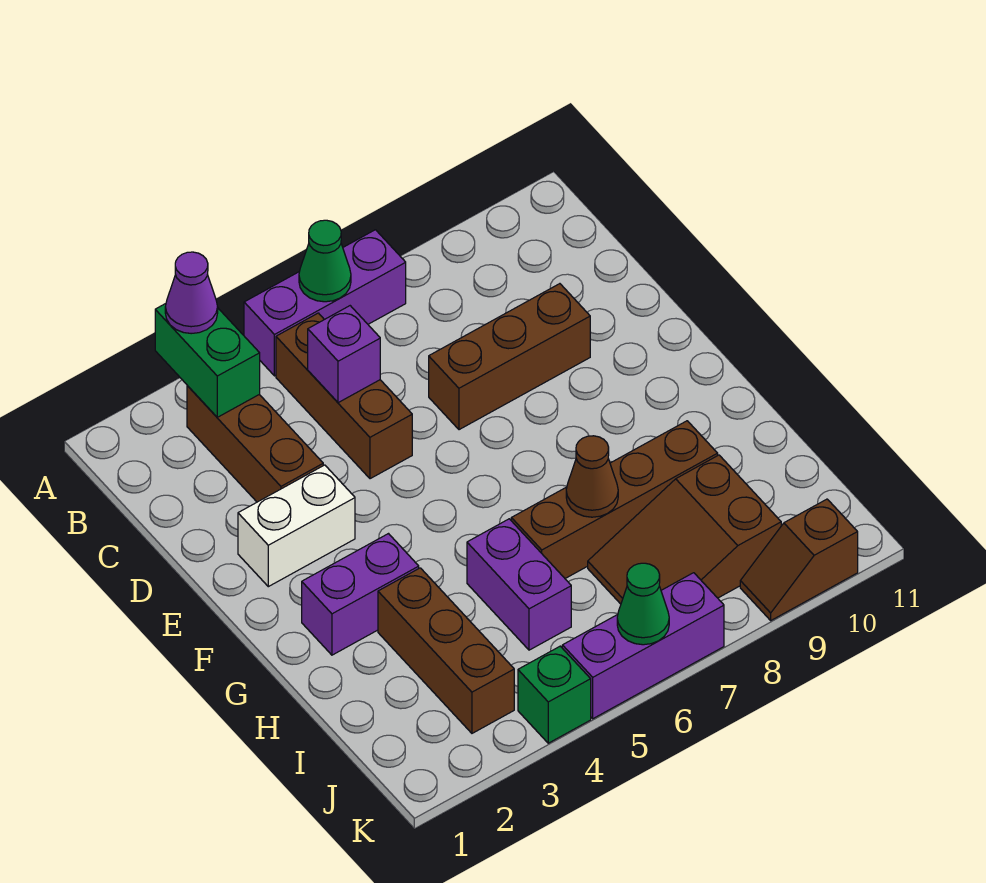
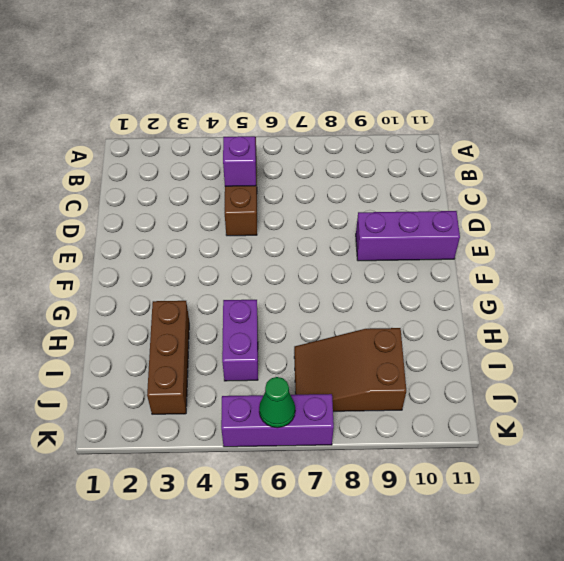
purple 1x3 brick [356,211,460,261] -> purple 1x3 brick moved to [244,230,406,376]
none -> brown 1x3 brick [187,386,323,502]
none -> brown 1x3 brick [429,284,590,430]
none -> white 1x2 brick [238,465,355,587]

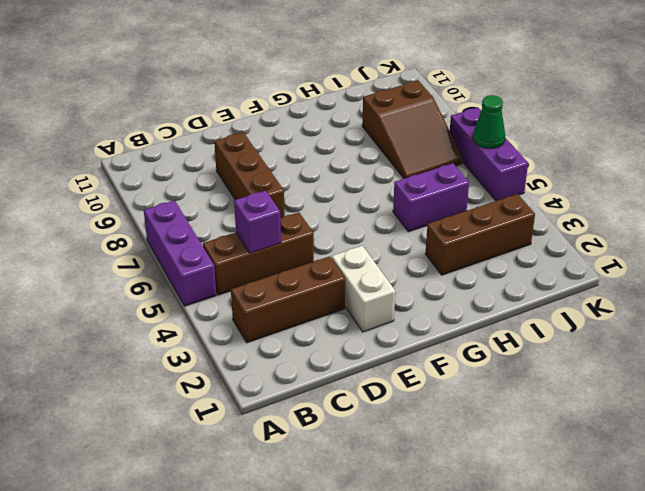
none -> purple 1x2 brick [302,534,419,655]
none -> brown 1x4 brick [511,421,718,578]
none -> green 1x1 brick [518,646,591,743]

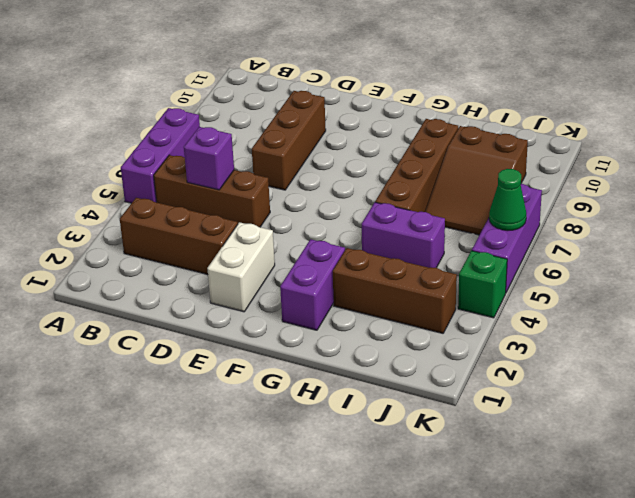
none -> brown 1x2 slope [740,499,858,620]
none -> green 1x2 brick [155,304,260,417]
none -> green 1x1 cone [299,220,351,302]

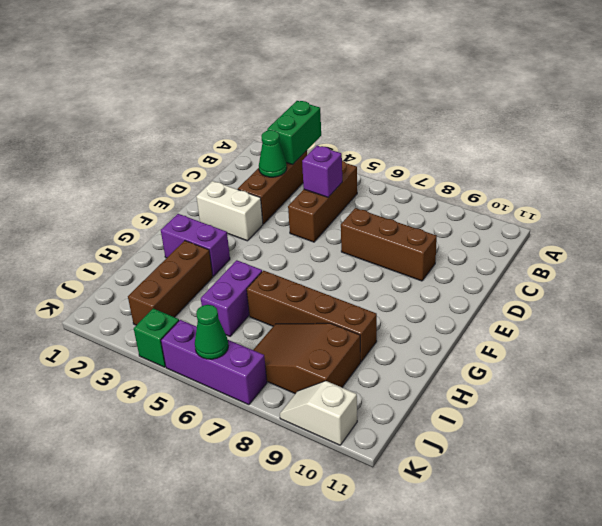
green 1x1 cone [259,130,287,177] -> green 1x1 cone moved to [299,220,351,302]
white 1x2 slope [280,381,357,445] -> brown 1x2 slope [740,499,858,620]
none -> purple 1x3 brick [244,230,406,376]
none -> brown 1x1 cone [566,436,618,517]
none -> purple 1x1 cone [165,252,218,334]

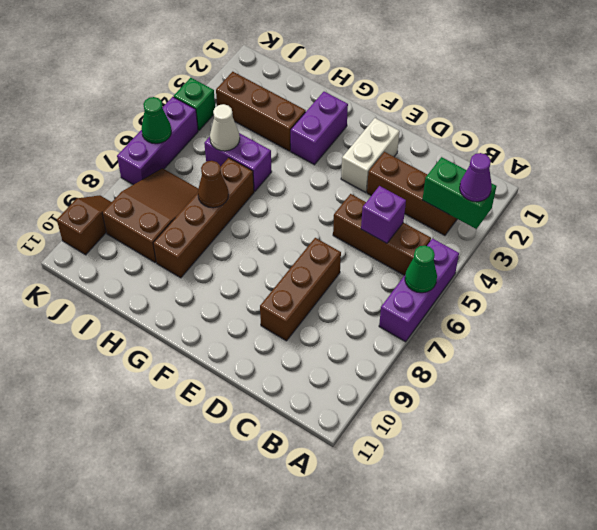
white 1x1 cone [210,104,240,151] -> none

